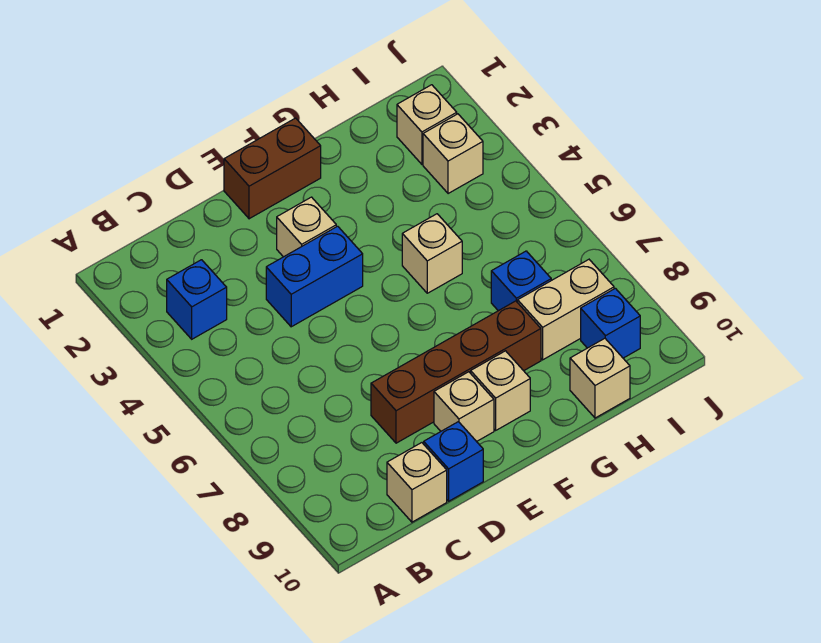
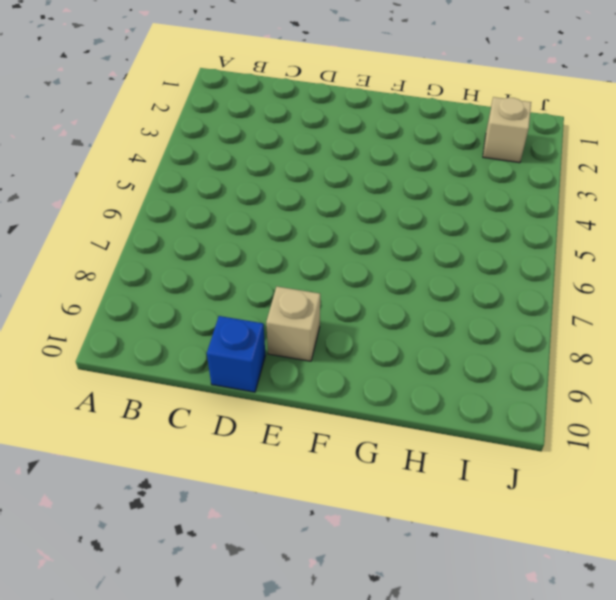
none -> blue 1x1 brick [167,260,227,339]
none -> tan 1x1 brick [387,443,447,522]
none -> blue 1x2 brick [266,226,363,327]

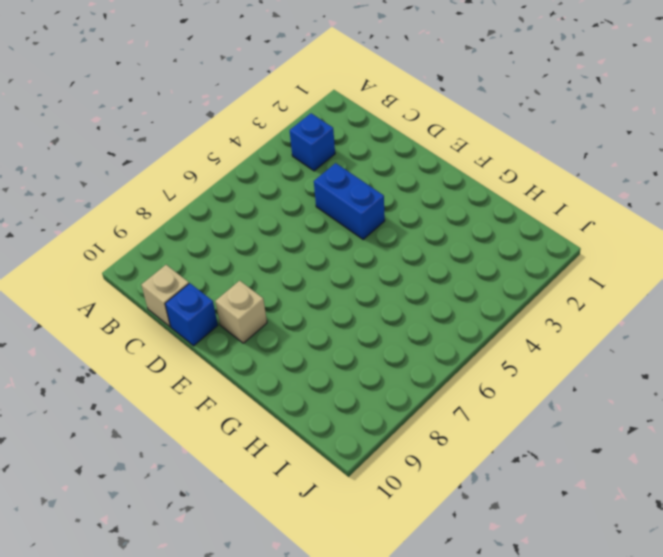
none -> brown 1x4 brick [371,301,541,443]
none -> brown 1x2 brick [224,118,321,219]
none -> tan 1x1 brick [277,197,336,257]

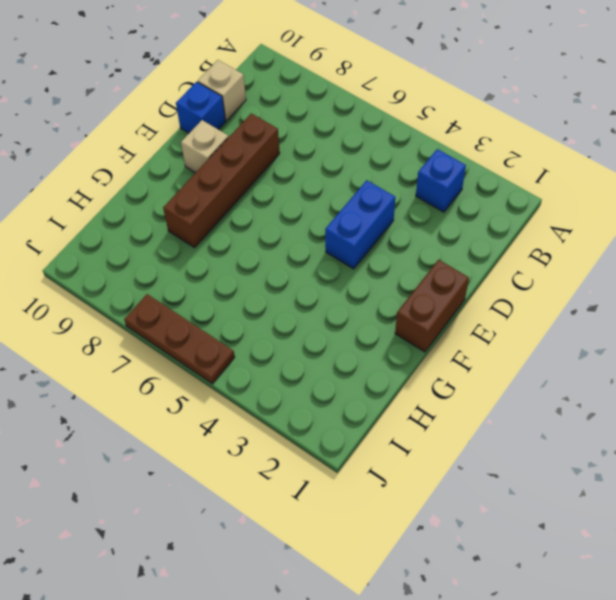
brown 1x3 plate [124,294,235,384] -> none
none -> tan 1x1 brick [277,197,336,257]
none -> tan 1x1 brick [471,351,530,430]
none -> tan 1x1 brick [402,214,462,293]

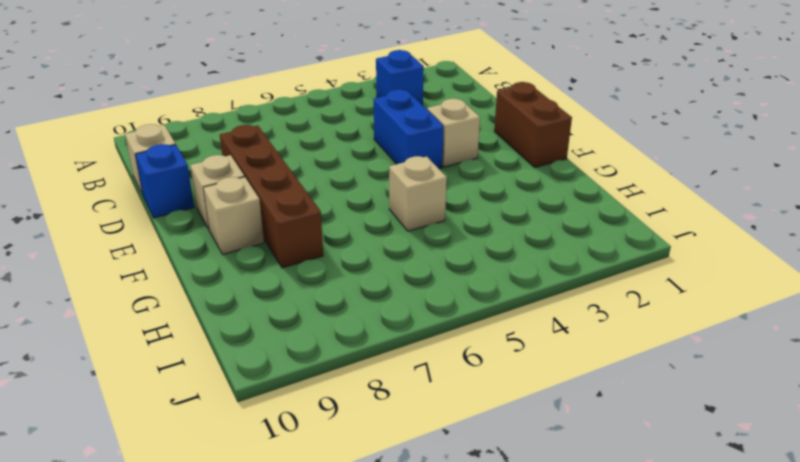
none -> blue 1x1 brick [491,251,551,311]
none -> tan 1x2 brick [518,260,614,360]
none -> tan 1x1 brick [570,338,630,418]

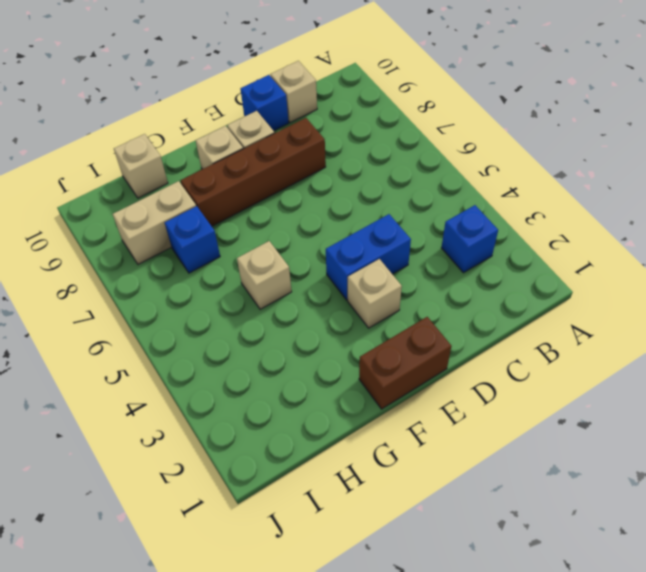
none -> tan 1x1 brick [397,85,457,164]
none -> tan 1x1 brick [423,114,483,194]
none -> blue 1x1 brick [581,288,640,358]

